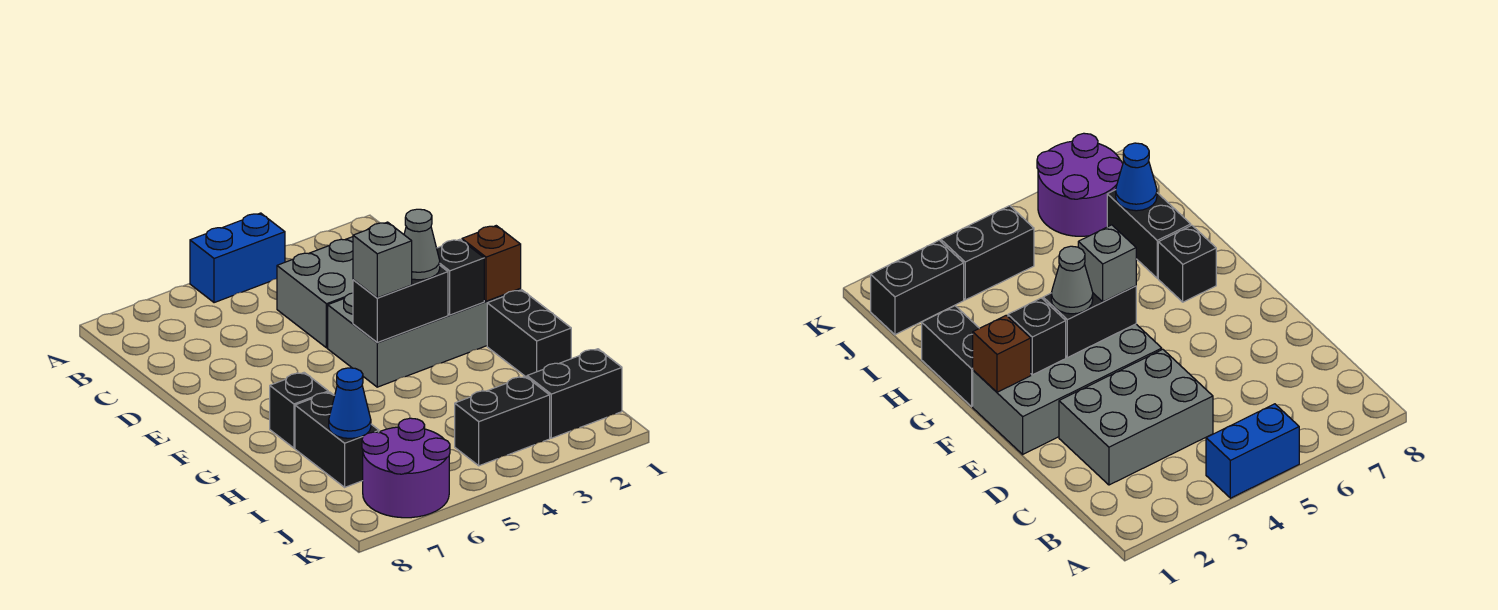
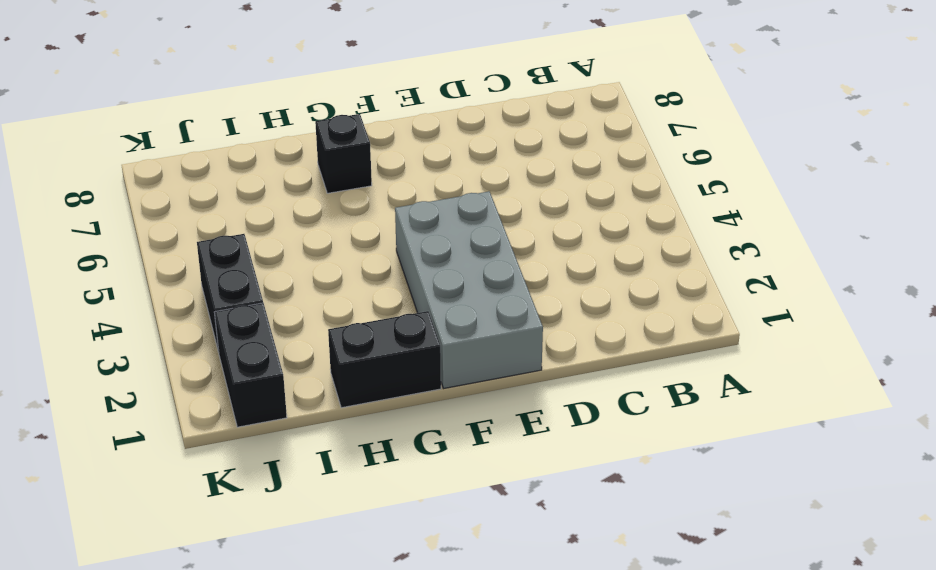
none -> blue 1x2 brick [190,213,285,303]
none -> grey 2x3 brick [277,228,370,348]
none -> black 1x2 brick [295,392,379,487]

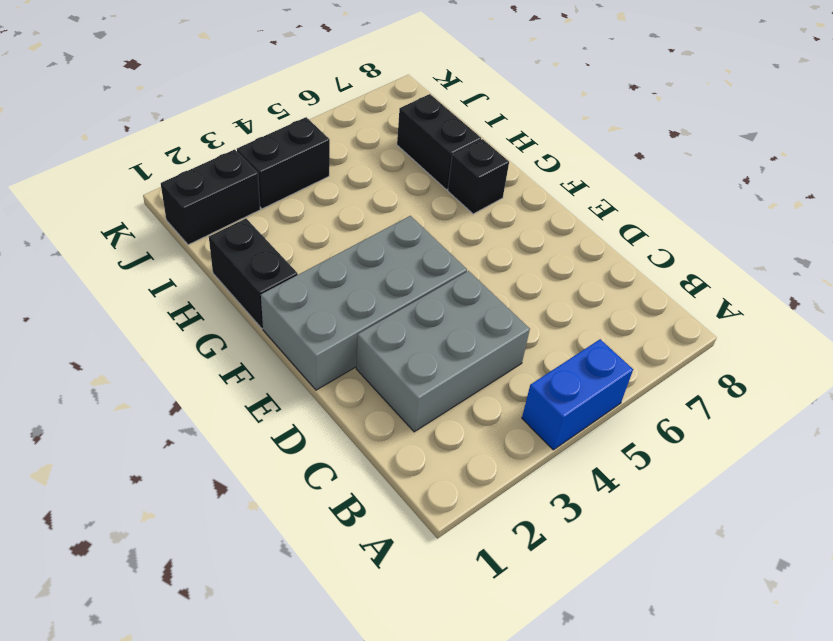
none -> purple 2x2 round brick [362,418,450,518]
none -> brown 1x1 brick [462,226,521,301]
none -> black 1x1 brick [437,239,484,315]

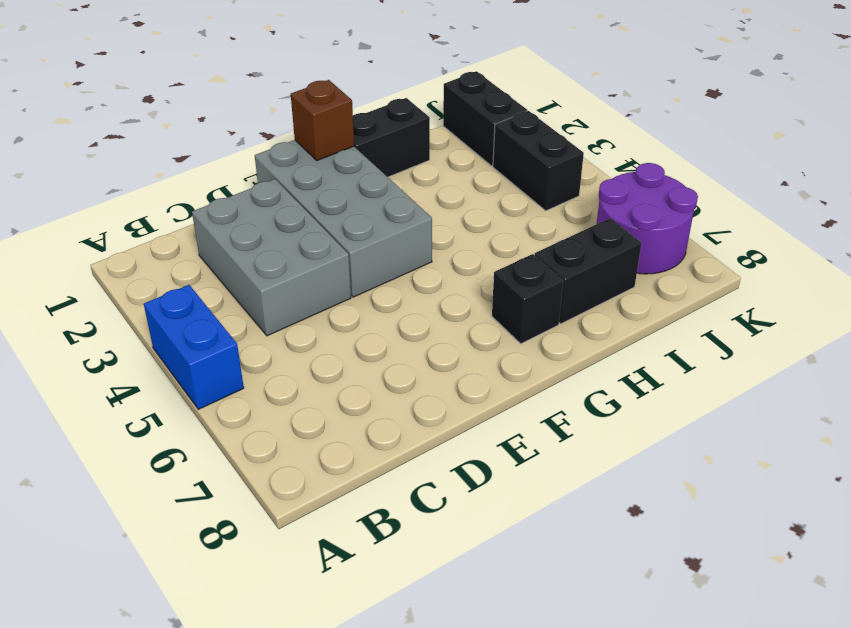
none -> black 1x1 brick [437,239,484,315]
none -> black 1x2 brick [353,266,448,342]
none -> blue 1x1 cone [329,368,371,438]

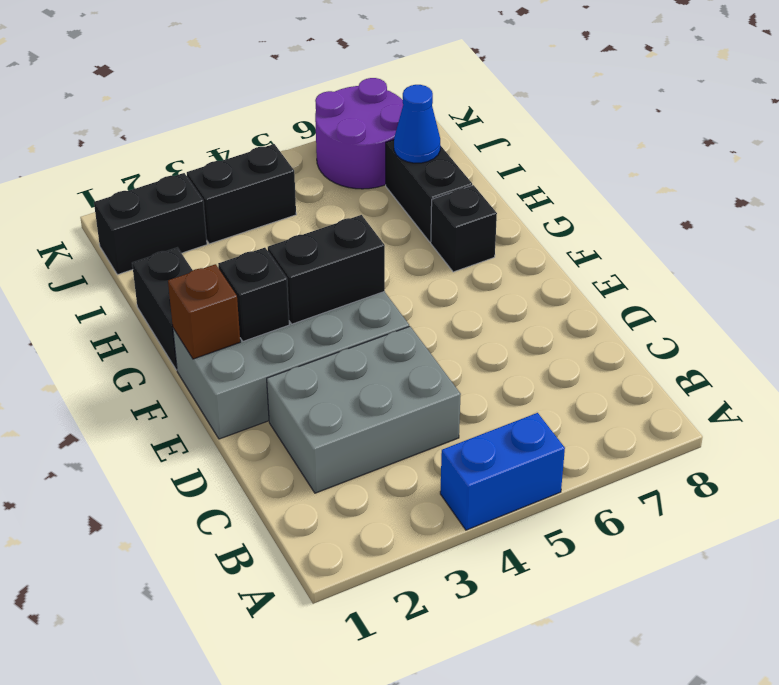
none -> grey 1x1 cone [404,209,440,280]
none -> grey 1x1 brick [353,222,412,298]

